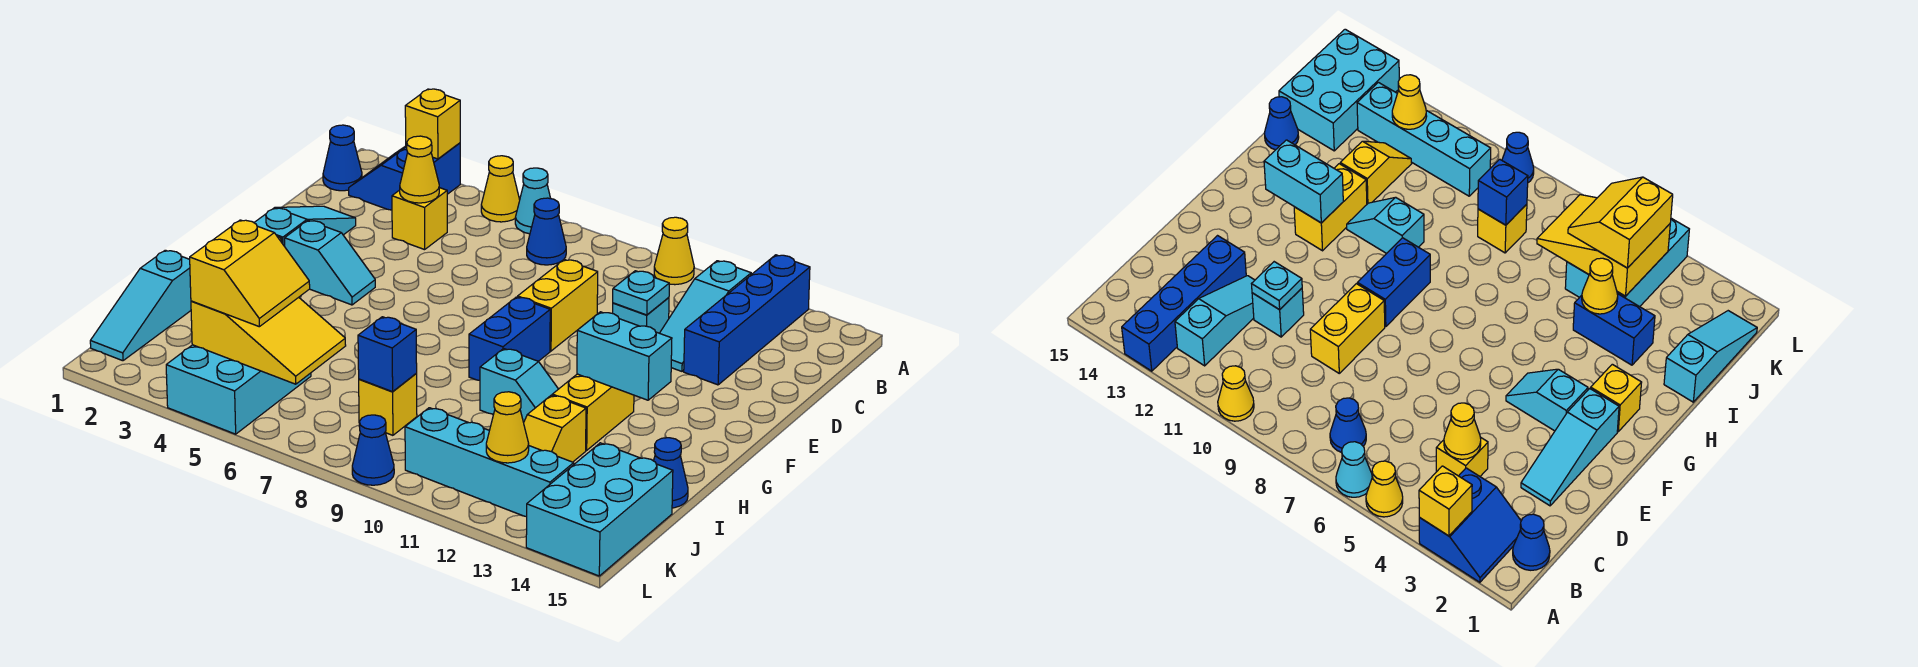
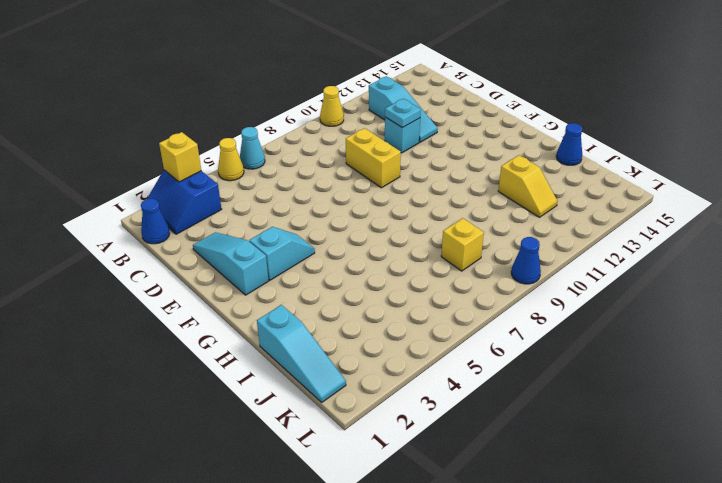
none -> blue 1x4 brick [684,255,810,385]
none -> blue 1x1 cone [527,198,566,265]
none -> yellow 1x1 brick [392,188,447,250]
none -> blue 1x2 brick [469,297,550,380]

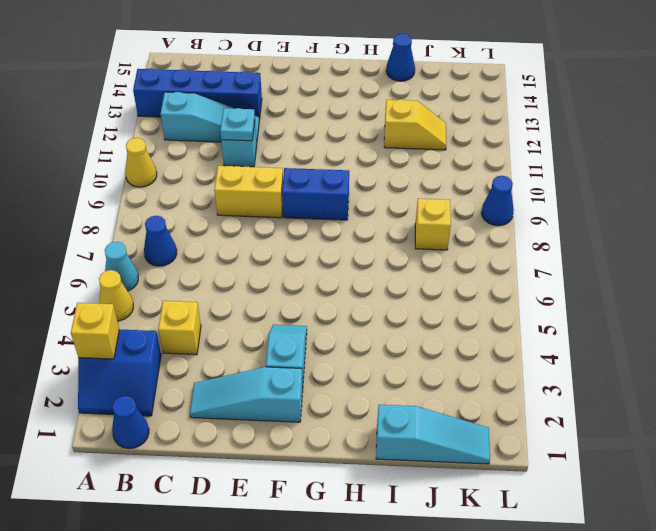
none -> yellow 1x1 brick [1591,364,1642,432]
none -> yellow 1x2 brick [552,374,634,450]
none -> cyan 1x2 slope [480,349,558,422]
none -> blue 1x2 brick [1573,294,1655,365]

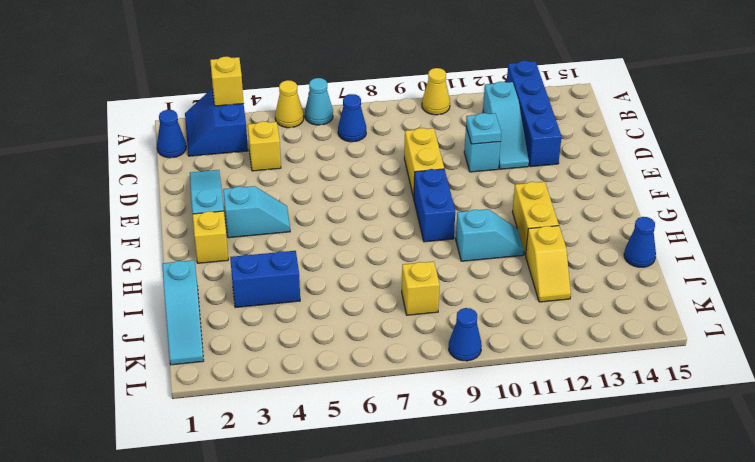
none -> cyan 2x3 brick [166,345,311,434]
none -> cyan 2x3 brick [526,443,673,576]
none -> cyan 1x4 brick [405,408,574,517]
none -> yellow 1x1 cone [400,136,439,203]

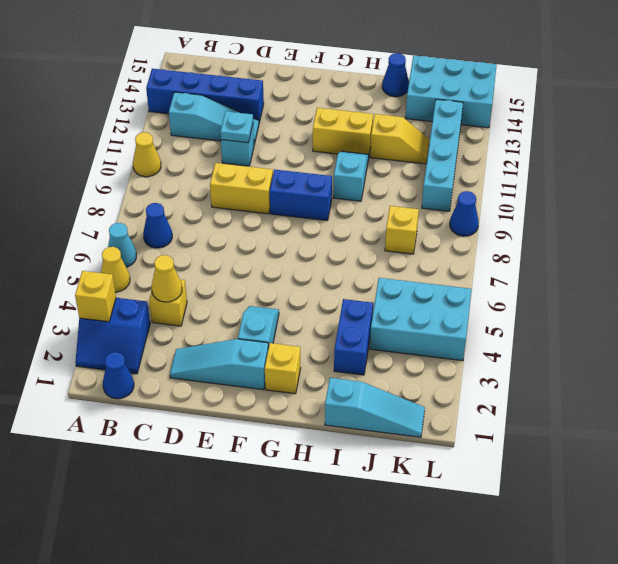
none -> cyan 1x2 brick [577,312,672,400]
none -> yellow 1x1 cone [1582,258,1618,314]
none -> yellow 2x3 slope [191,297,346,384]
none -> blue 1x1 brick [358,317,417,392]

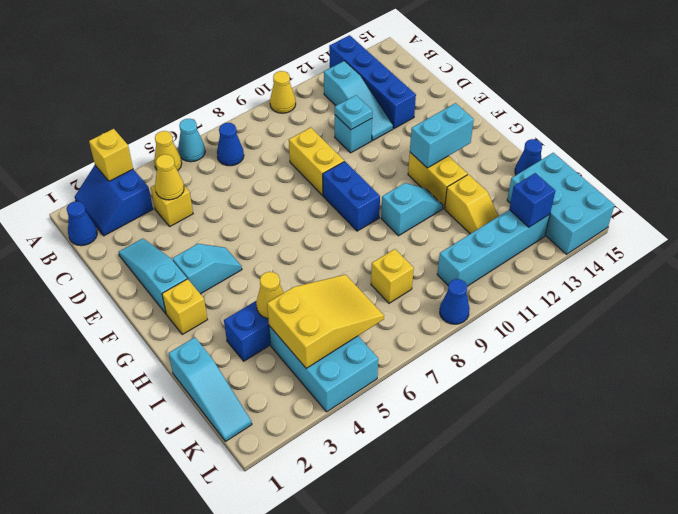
blue 1x1 brick [509,173,555,227] -> blue 1x1 brick moved to [358,317,417,392]
none -> yellow 1x1 cone [486,392,529,463]
none -> yellow 2x2 slope [190,220,310,327]

